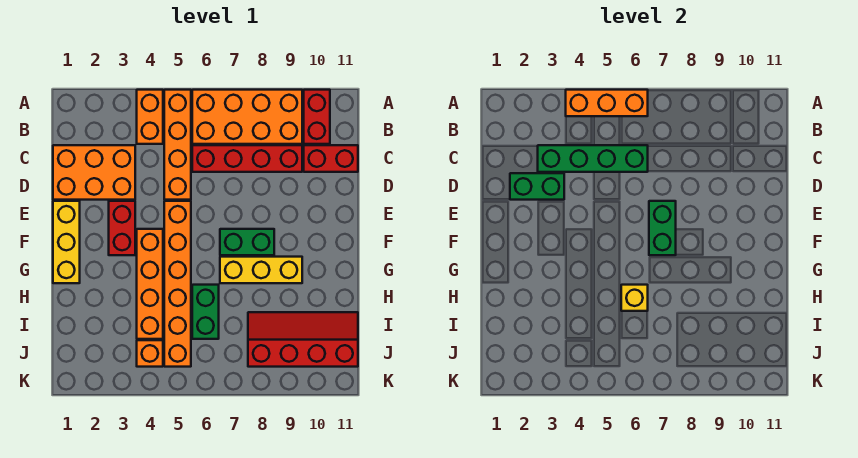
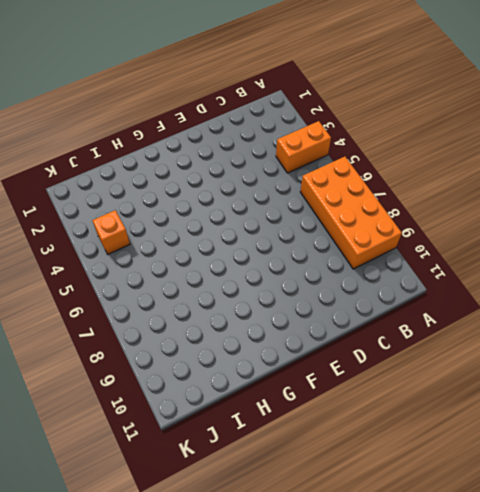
none -> orange 1x4 brick [164,90,191,200]
none -> red 1x2 brick [304,90,330,144]
none -> orange 2x3 brick [53,145,135,200]

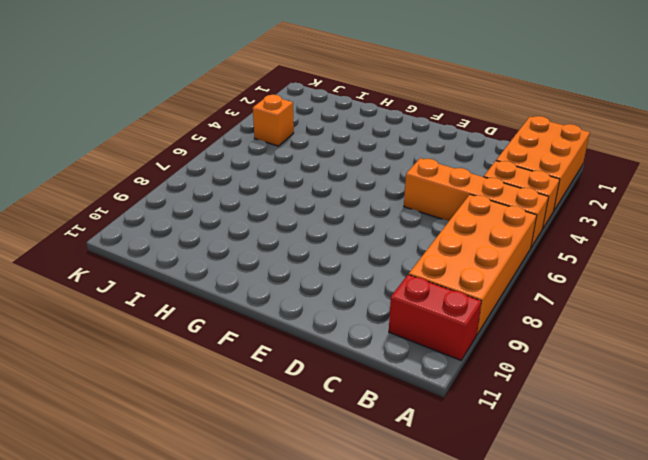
orange 2x3 brick [496,116,590,210] -> orange 2x3 brick moved to [53,145,135,200]
none -> red 1x4 brick [192,145,302,172]
none -> red 1x2 brick [304,145,358,172]
none -> yellow 1x3 brick [53,201,80,283]

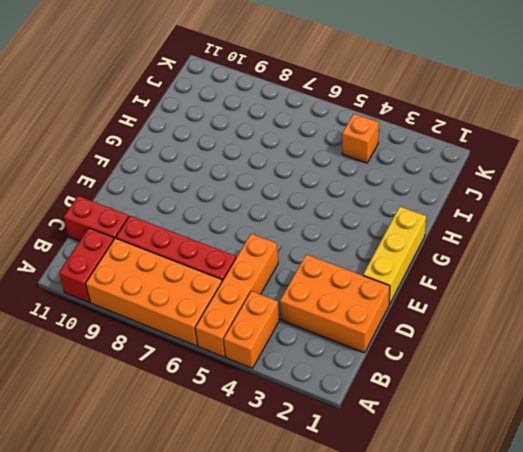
none -> red 1x2 brick [109,201,135,255]
none -> orange 1x6 brick [164,201,191,367]
none -> orange 1x4 brick [137,229,163,339]

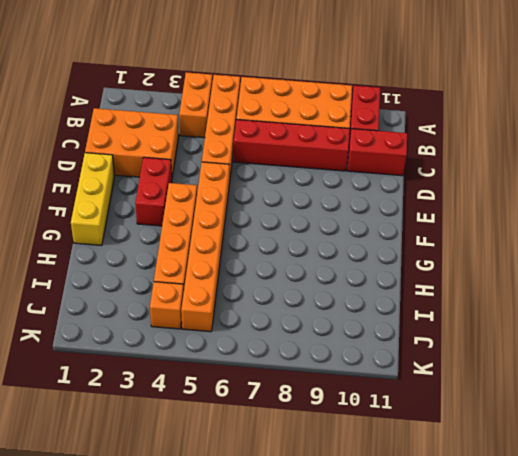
none -> green 1x2 brick [220,229,274,255]
none -> yellow 1x3 brick [220,257,302,283]
none -> green 1x2 brick [192,285,219,339]

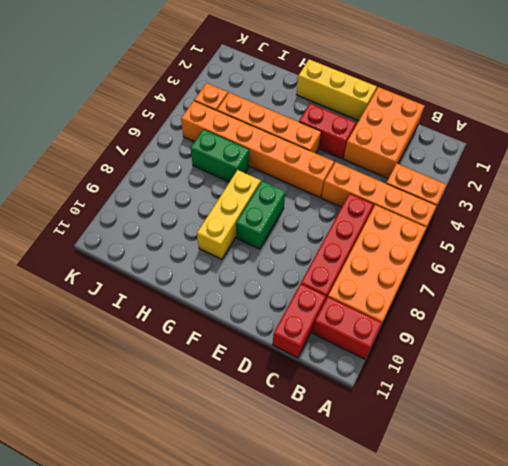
none -> red 2x4 slope [248,312,358,367]
none -> orange 1x3 brick [566,90,648,116]
none -> green 1x4 brick [538,145,648,172]

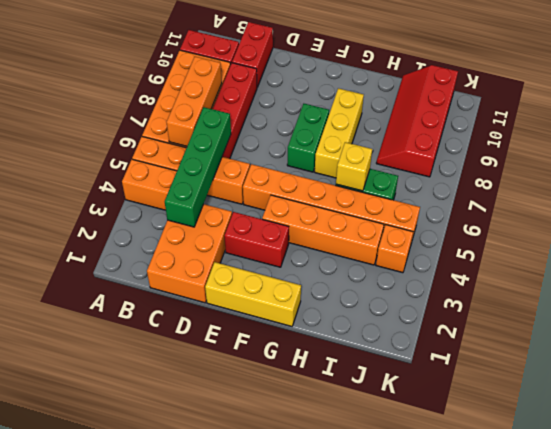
orange 1x3 brick [167,56,222,146] -> orange 1x3 brick moved to [566,90,648,116]
none -> green 1x2 brick [510,173,564,200]
none -> green 1x2 brick [649,201,676,255]

